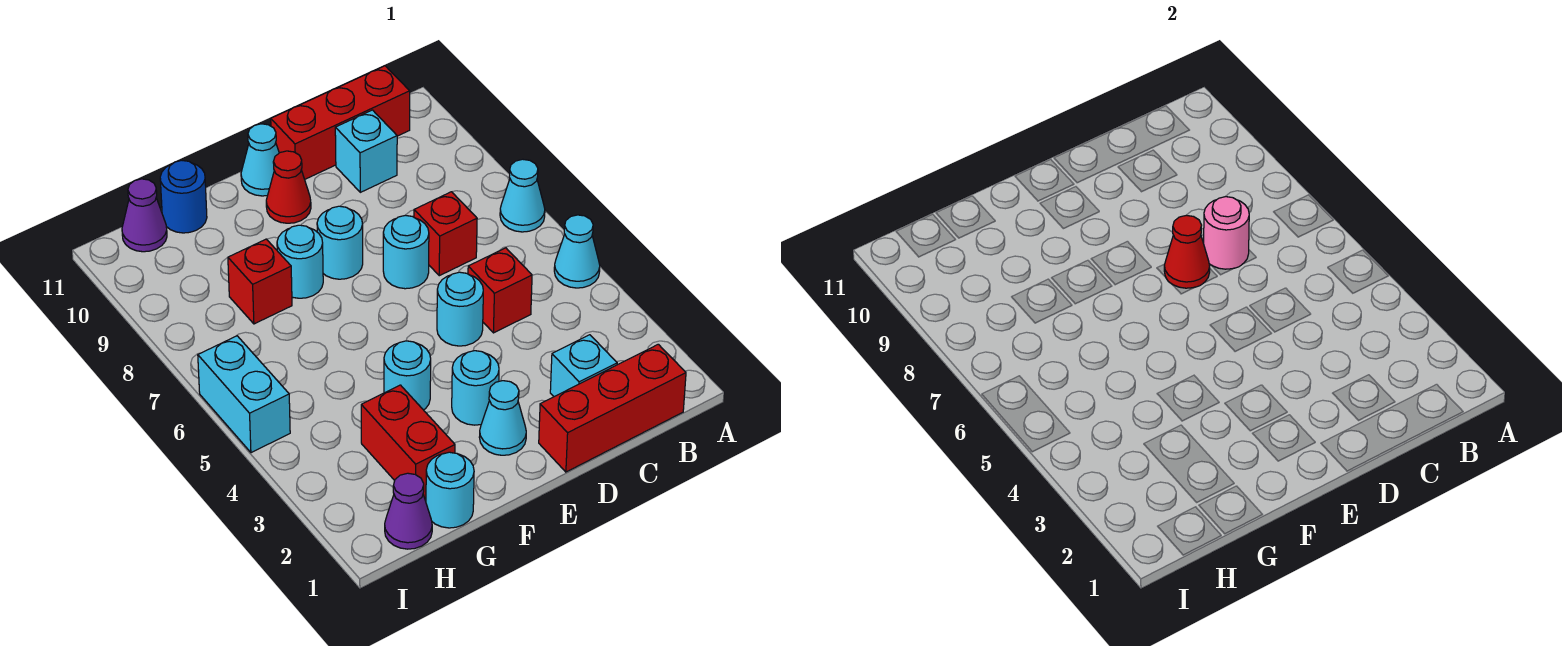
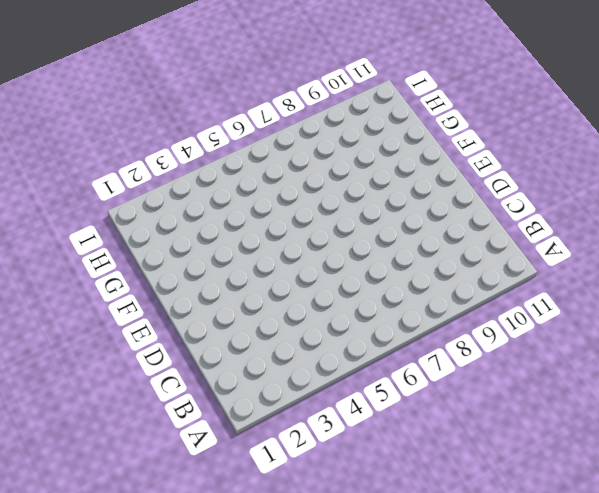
none -> cyan 1x1 cone [554,215,600,288]
none -> cyan 1x1 cone [500,159,545,232]
none -> red 1x3 brick [539,344,686,472]

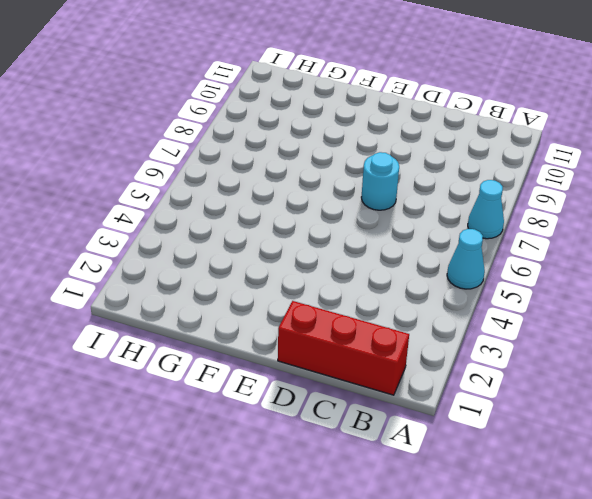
none -> red 1x3 brick [271,66,410,179]
none -> cyan 1x1 brick [550,335,617,397]
none -> red 1x1 brick [468,248,532,333]

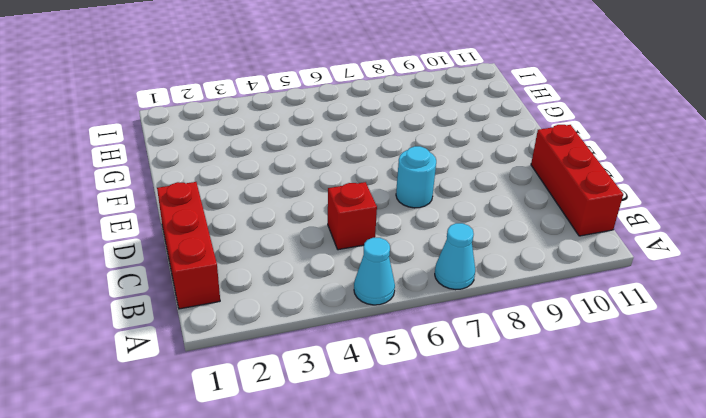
none -> cyan 1x1 brick [550,335,617,397]
none -> red 1x1 brick [414,192,477,276]
none -> cyan 1x1 brick [335,110,397,192]

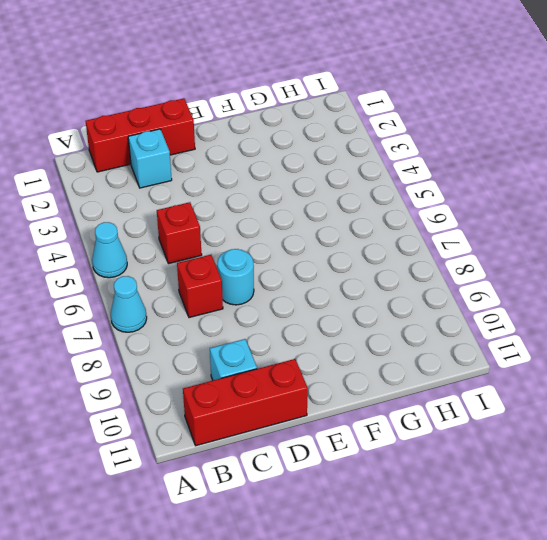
none -> cyan 1x1 round brick [437,272,483,346]
none -> cyan 1x1 cone [479,381,526,455]
none -> cyan 1x1 round brick [452,351,499,425]

